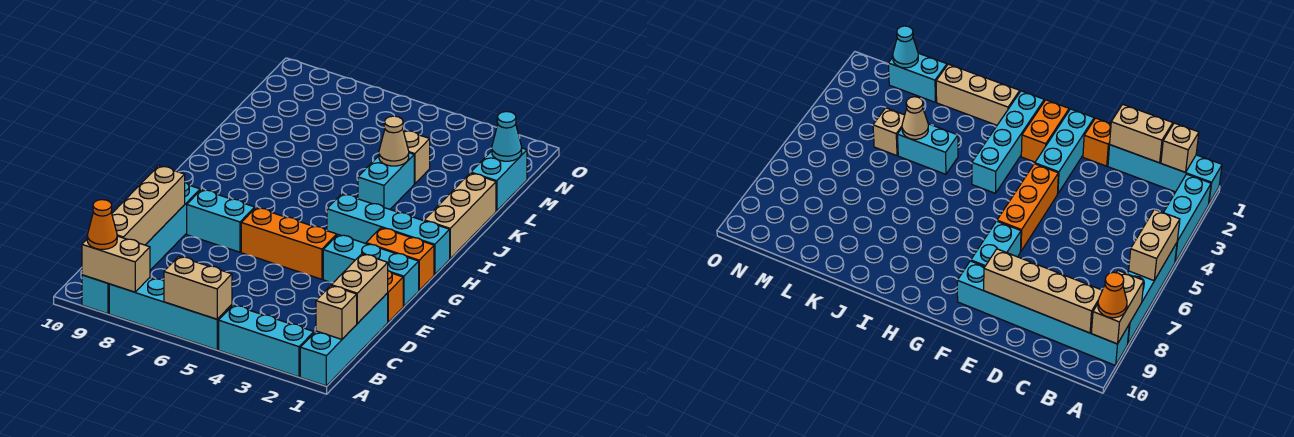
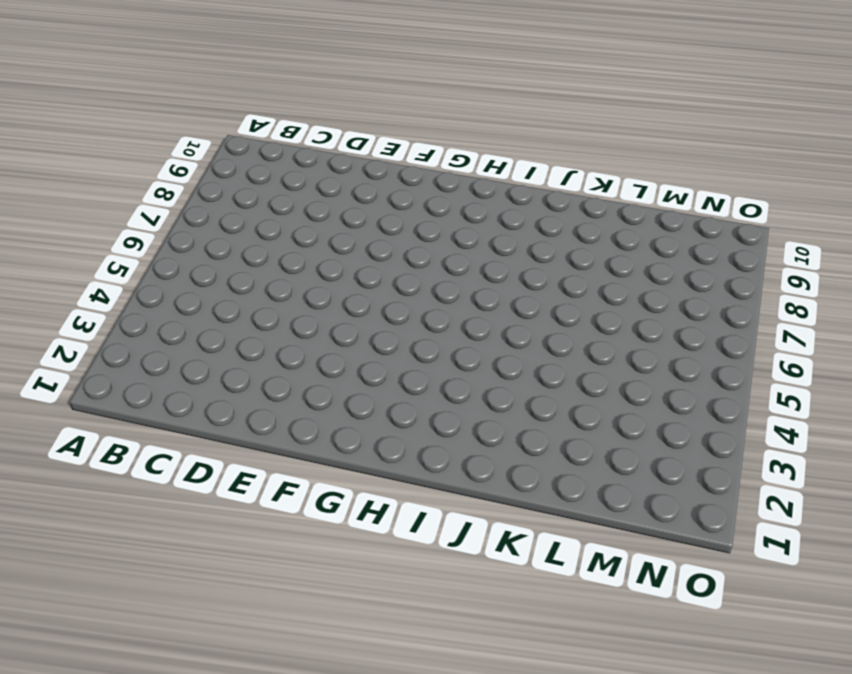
none -> cyan 1x4 brick [300,293,388,386]
none -> cyan 1x3 brick [219,305,314,377]
none -> cyan 1x4 brick [109,278,232,350]

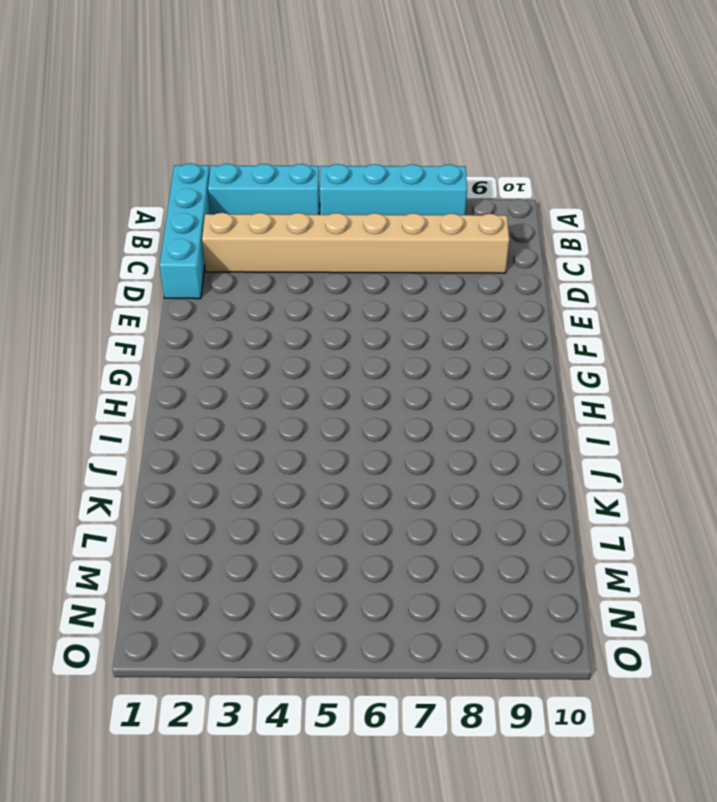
tan 1x8 brick [202,213,509,273] -> cyan 1x6 brick [82,183,200,314]
none -> orange 1x1 brick [388,271,403,322]
none -> cyan 1x3 brick [323,235,419,306]
none -> orange 1x3 brick [241,207,337,279]

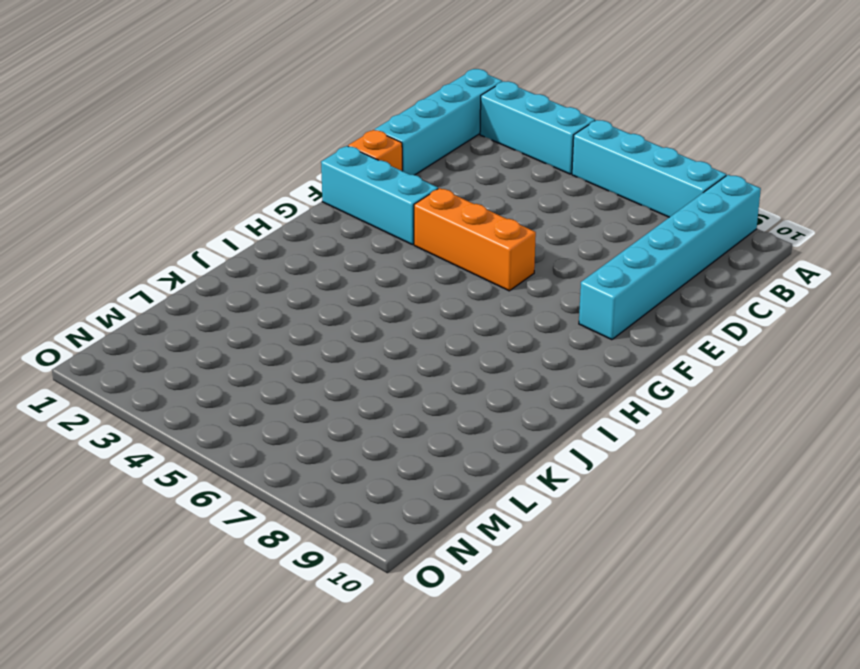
none -> cyan 1x2 brick [187,189,255,252]
none -> orange 1x2 brick [366,228,434,290]
none -> cyan 1x4 brick [327,194,450,275]

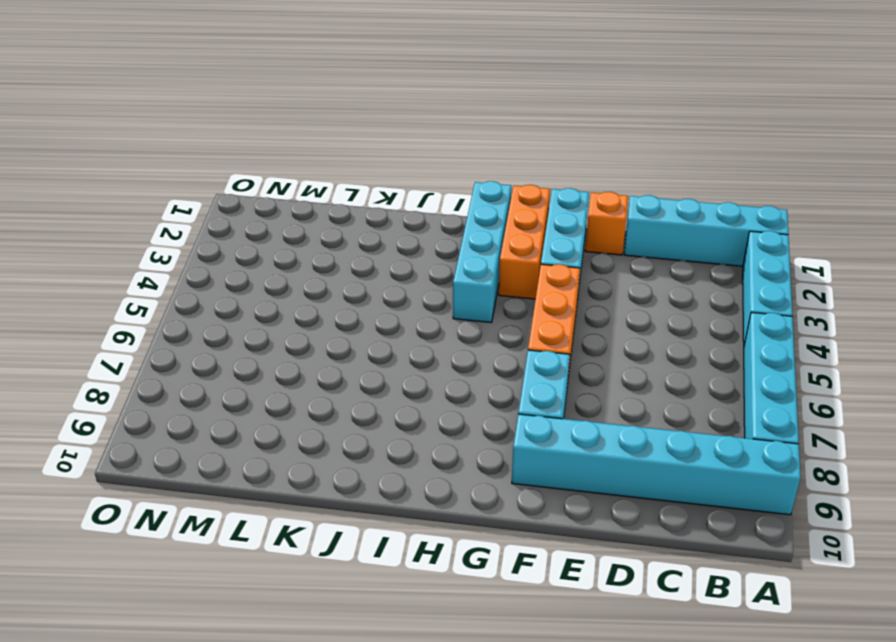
orange 1x3 brick [499,185,550,299] -> orange 1x2 brick [366,228,434,290]
none -> tan 1x3 brick [424,173,496,258]
none -> cyan 1x2 brick [358,153,414,209]
none -> cyan 1x2 brick [471,148,527,211]

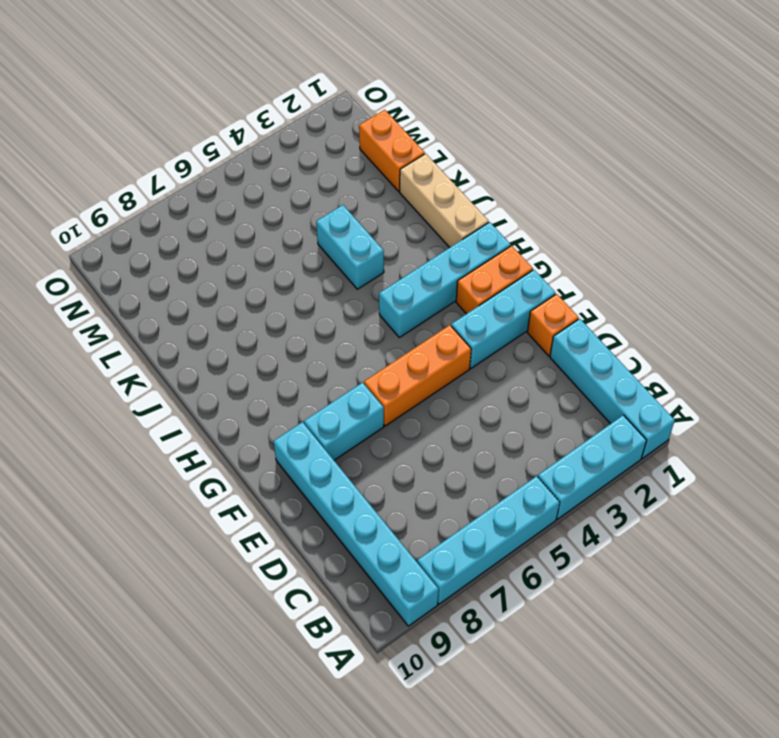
orange 1x2 brick [359,110,425,191] -> cyan 1x2 brick [471,148,527,211]
none -> tan 1x1 brick [403,130,430,184]
none -> tan 1x2 brick [164,256,232,319]
none -> tan 1x2 brick [82,236,150,292]

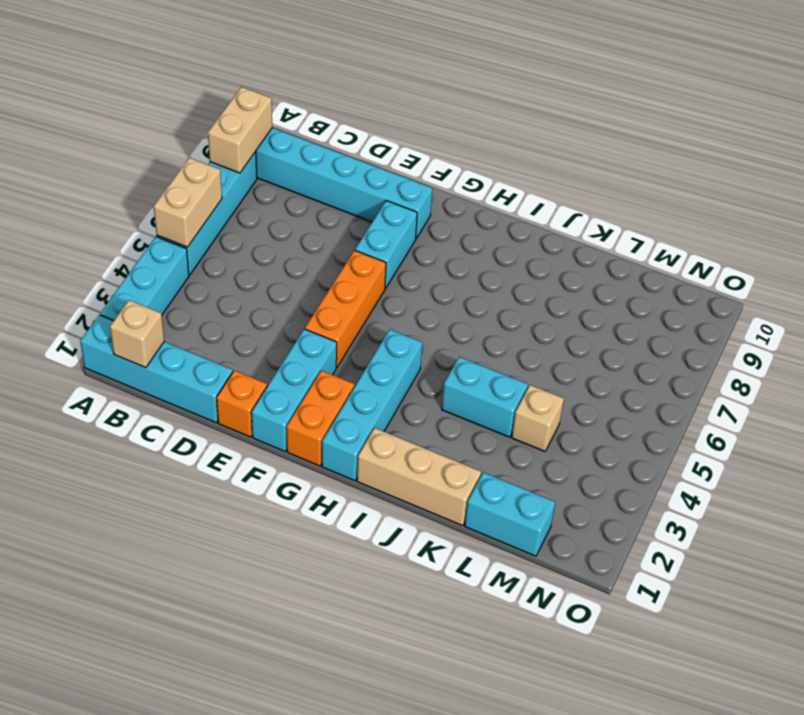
none -> tan 1x4 brick [112,166,185,245]
none -> tan 1x2 brick [331,254,388,324]
none -> tan 1x1 cone [379,116,409,166]

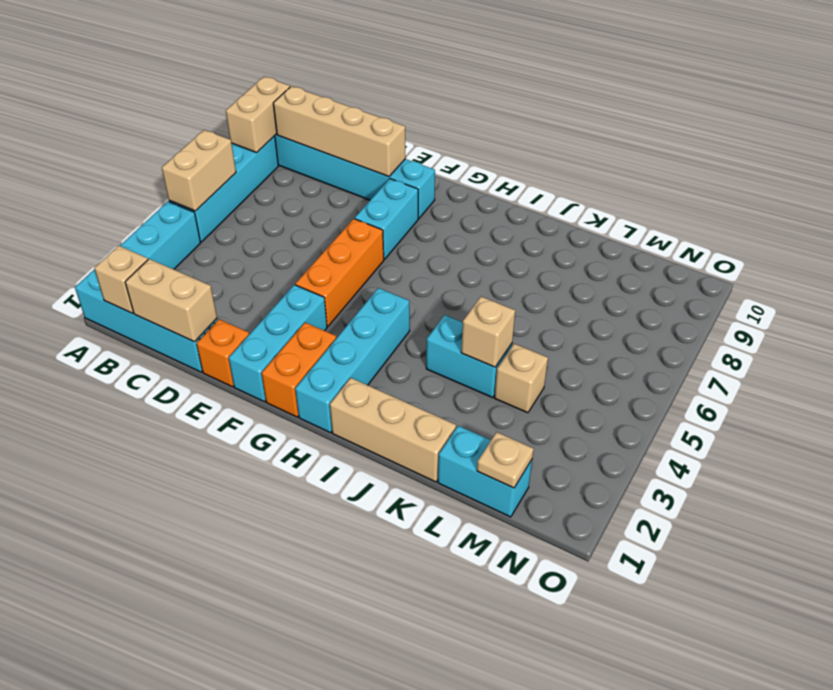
tan 1x1 brick [461,297,515,367] -> tan 1x1 cone [379,116,409,166]
tan 1x1 plate [477,432,534,488] -> cyan 1x1 cone [492,111,522,161]
none -> orange 1x1 cone [87,200,117,249]

